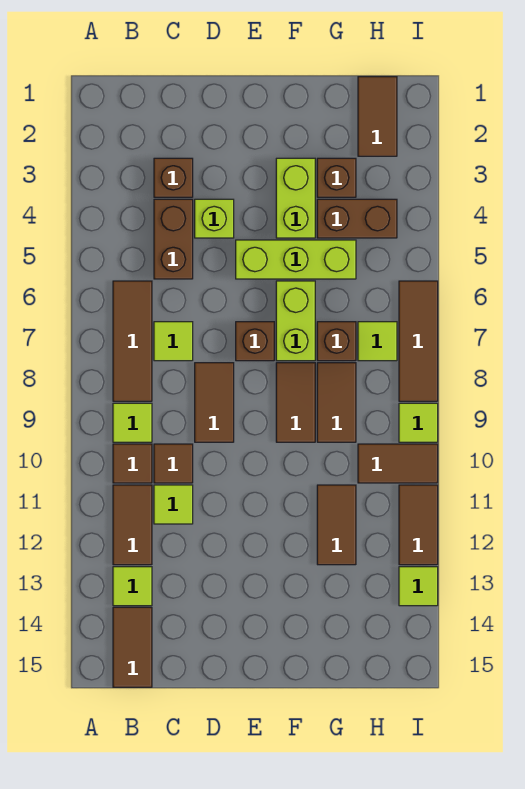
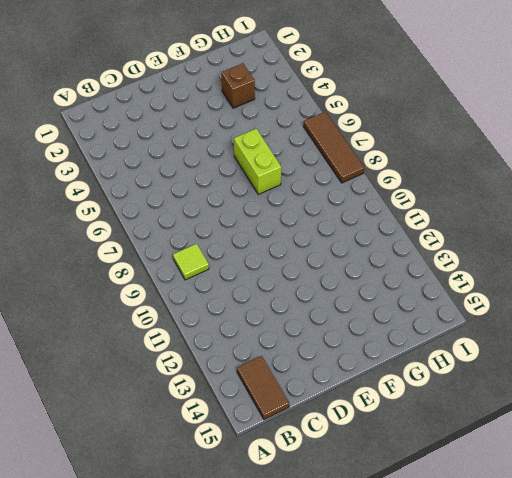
none -> brown 1x3 tile [113,281,152,401]
none -> brown 1x1 tile [113,444,152,483]
none -> brown 1x2 tile [113,485,152,565]
none -> lime 1x1 tile [113,567,152,606]

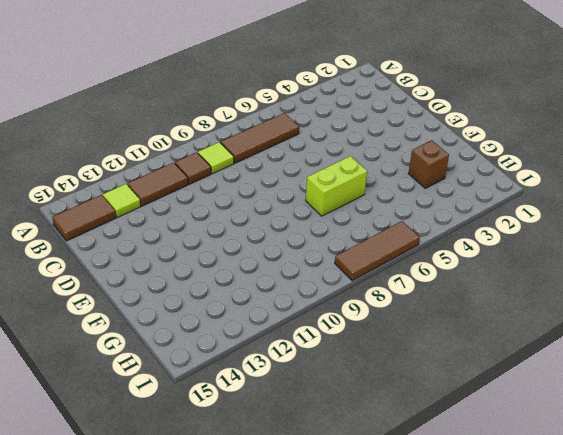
none -> brown 1x1 brick [154,158,193,197]
none -> brown 1x2 brick [154,199,193,279]
none -> lime 1x1 tile [154,322,193,361]
none -> brown 1x1 tile [154,444,193,483]

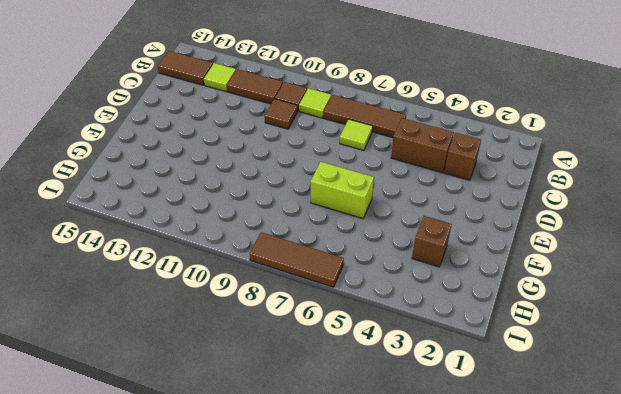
none -> lime 1x1 tile [154,485,193,524]
none -> lime 1x1 brick [195,199,234,238]
none -> brown 1x2 tile [195,363,234,442]
none -> lime 1x3 brick [236,240,356,279]

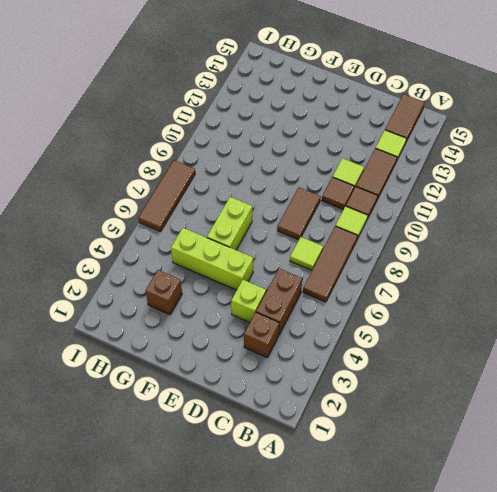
none -> brown 1x1 brick [236,322,274,361]
none -> lime 1x2 brick [276,158,315,238]
none -> brown 1x2 tile [276,363,315,442]
none -> brown 1x2 brick [317,199,397,238]

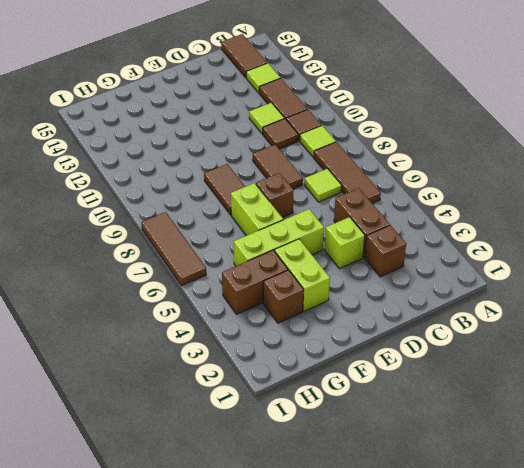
none -> brown 1x1 brick [317,322,356,361]
none -> brown 1x2 tile [317,363,356,442]
none -> brown 1x2 tile [317,485,356,565]
none -> brown 1x2 tile [358,77,397,156]

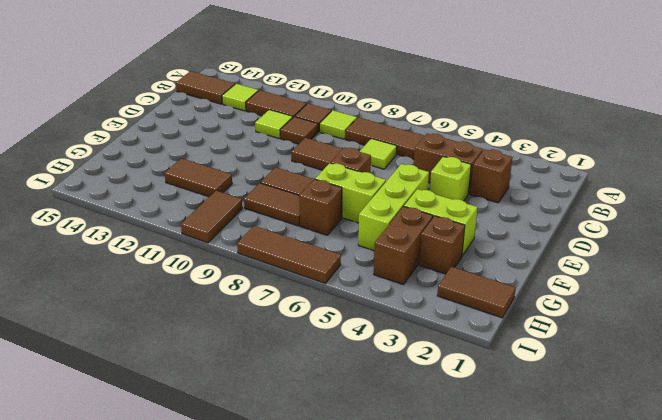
none -> lime 1x1 tile [358,322,397,361]
none -> lime 1x1 tile [399,403,438,442]
none -> brown 1x2 tile [399,485,438,565]
none -> lime 1x1 tile [399,567,438,606]

